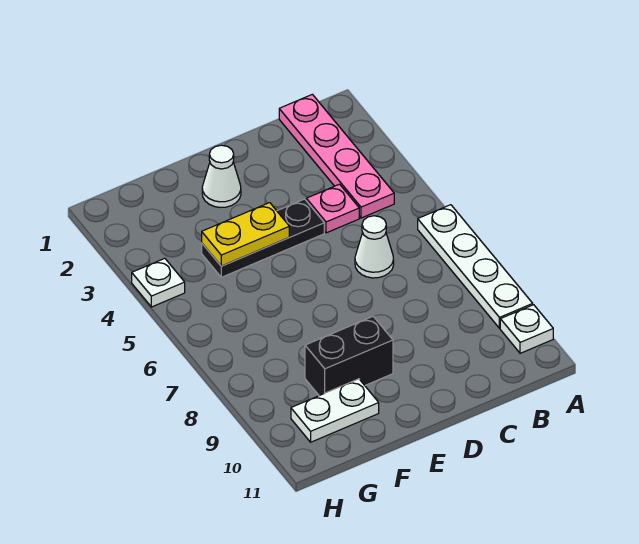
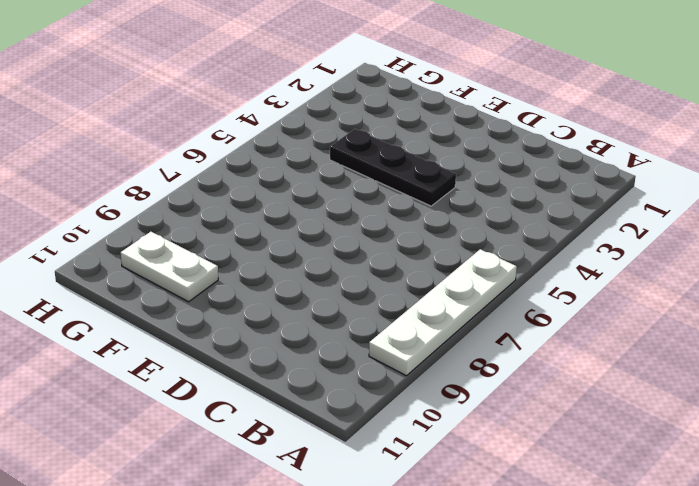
none -> white 1x1 plate [500,305,553,353]
none -> pink 1x4 plate [279,94,394,218]

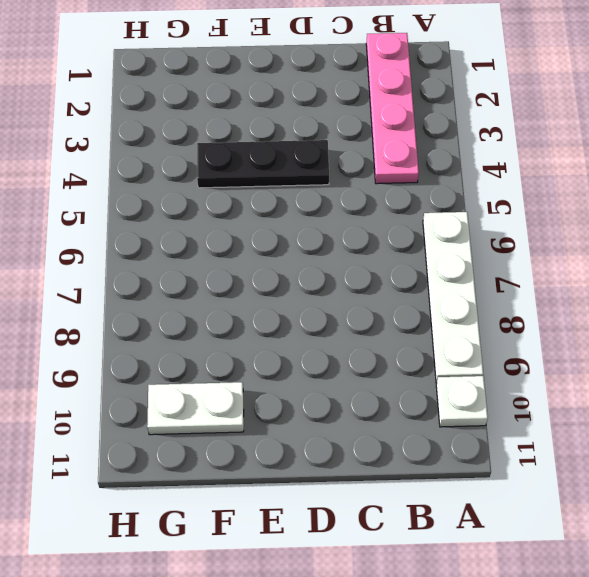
none -> pink 1x1 plate [306,184,359,233]
none -> white 1x1 cone [355,216,394,278]

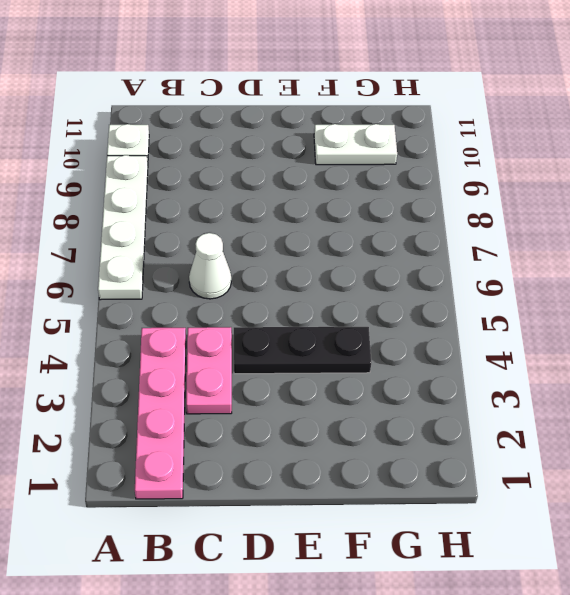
pink 1x2 plate [186,327,232,414] -> pink 1x1 plate [306,184,359,233]
none -> white 1x1 cone [202,145,241,207]
none -> black 1x2 brick [305,316,393,396]

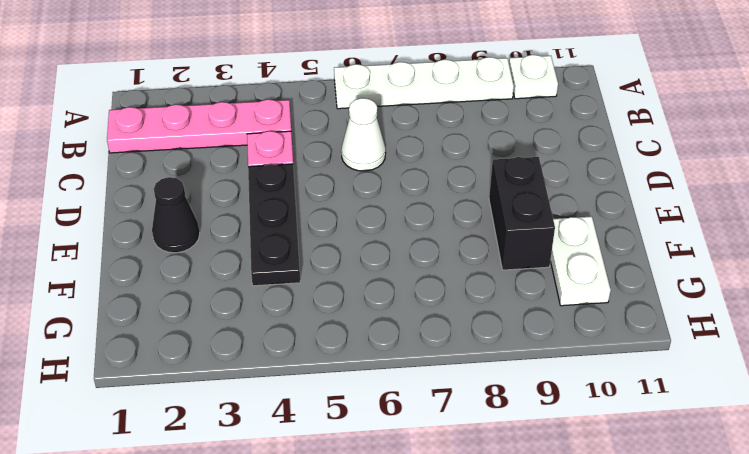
black 1x1 cone [152,177,200,253] -> white 1x1 cone [202,145,241,207]
none -> white 1x1 plate [132,258,185,307]
none -> yellow 1x2 plate [202,203,289,266]

